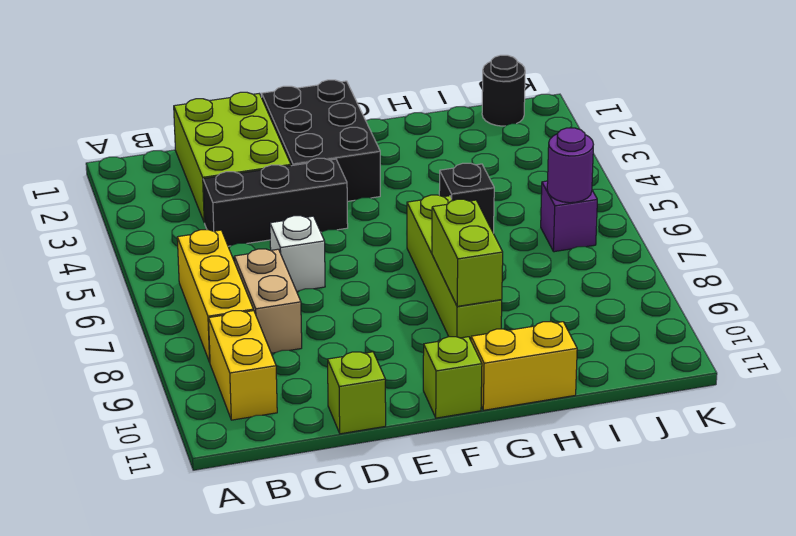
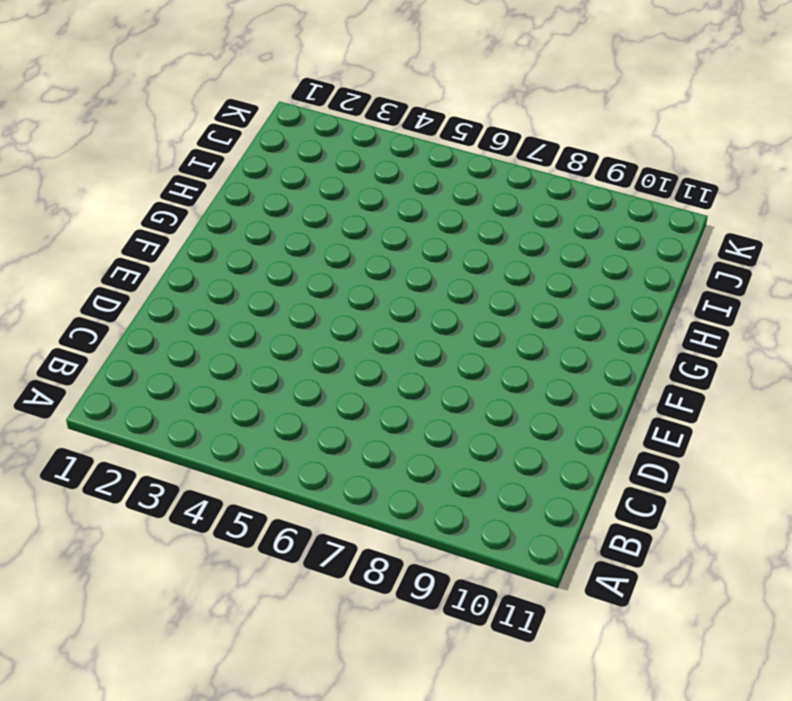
none -> yellow 1x3 brick [177,230,253,362]
none -> yellow 1x2 brick [209,311,277,420]
none -> lime 2x3 brick [174,92,291,223]

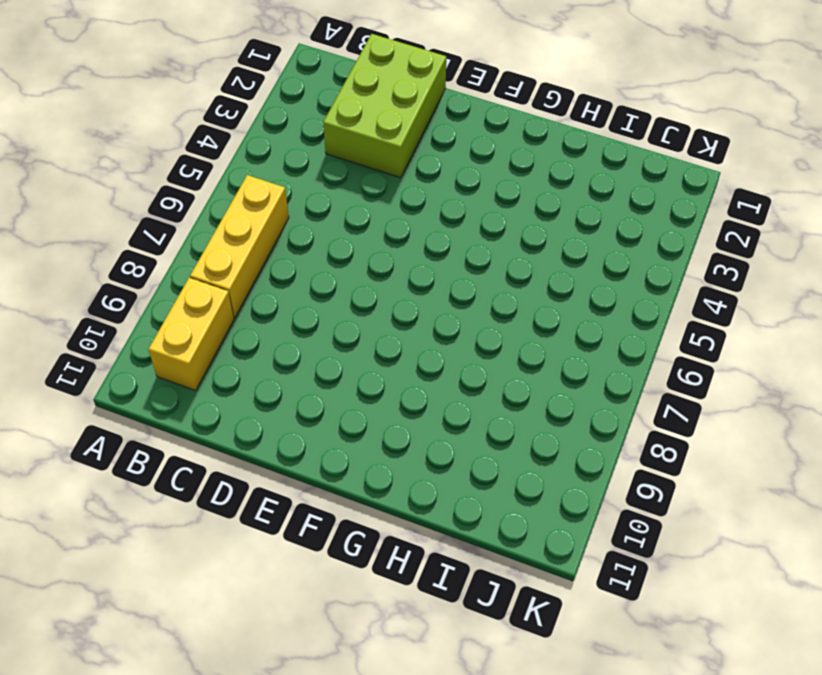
none -> black 1x3 brick [203,158,348,246]
none -> tan 1x2 brick [234,249,302,353]
none -> white 1x1 brick [270,216,325,291]

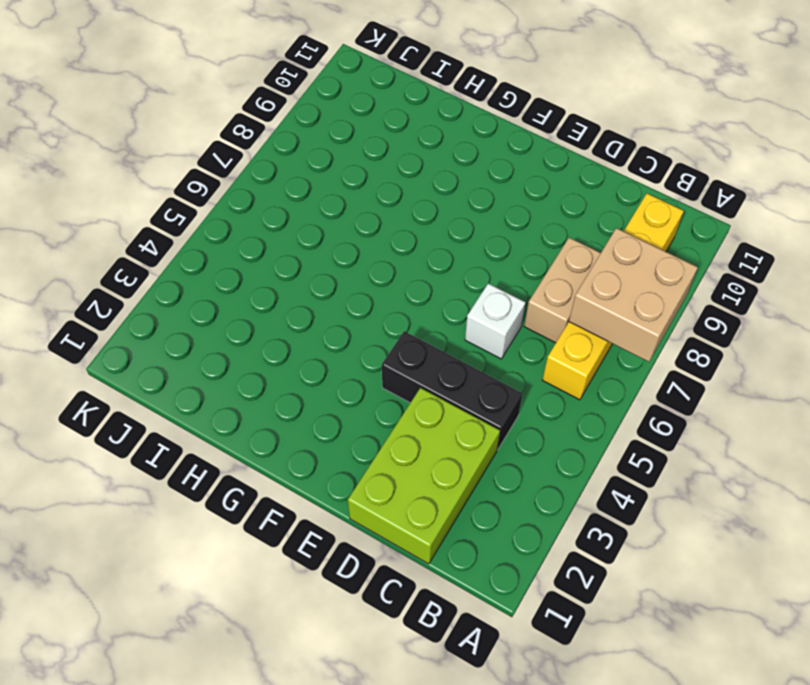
tan 2x2 brick [569,228,698,362] -> none
none -> lime 1x1 brick [328,352,386,434]
none -> black 2x3 brick [262,80,380,201]
none -> lime 1x1 brick [423,337,482,418]

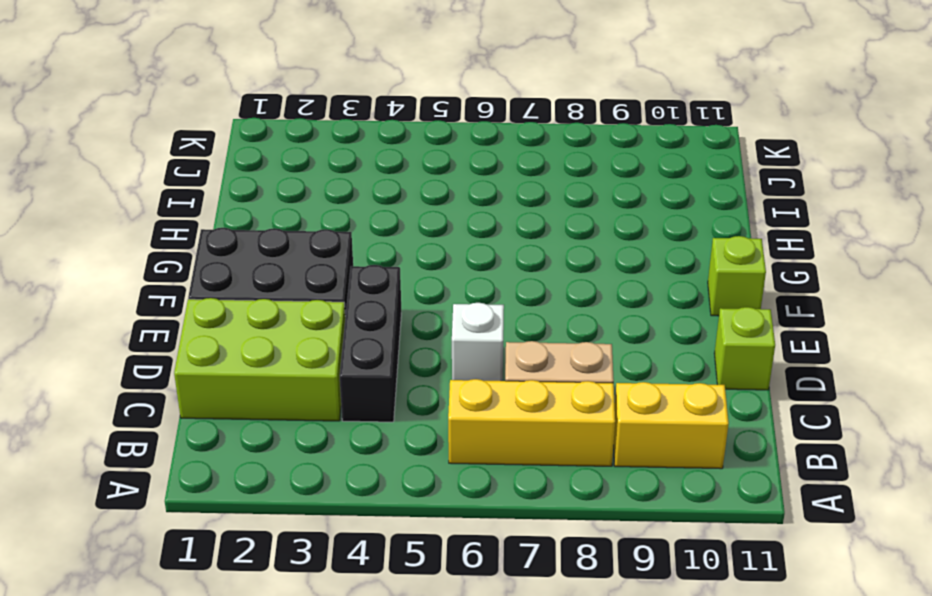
none -> lime 1x4 brick [407,195,502,340]
none -> yellow 1x2 brick [471,322,577,410]
none -> black 1x1 brick [439,163,494,233]

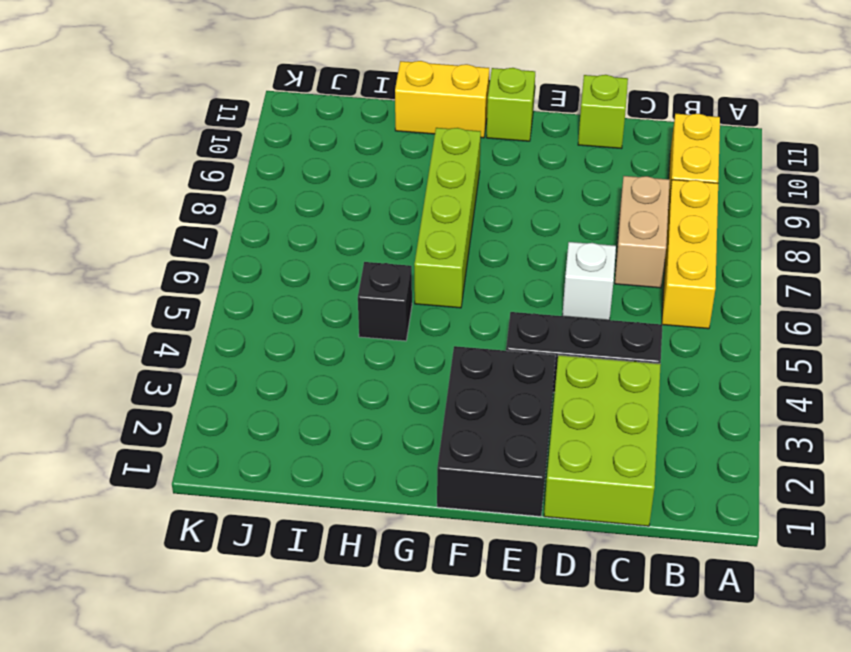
none -> black 1x1 round brick [482,55,525,126]
none -> purple 1x1 brick [541,181,597,252]
none -> lime 1x2 brick [432,199,503,306]

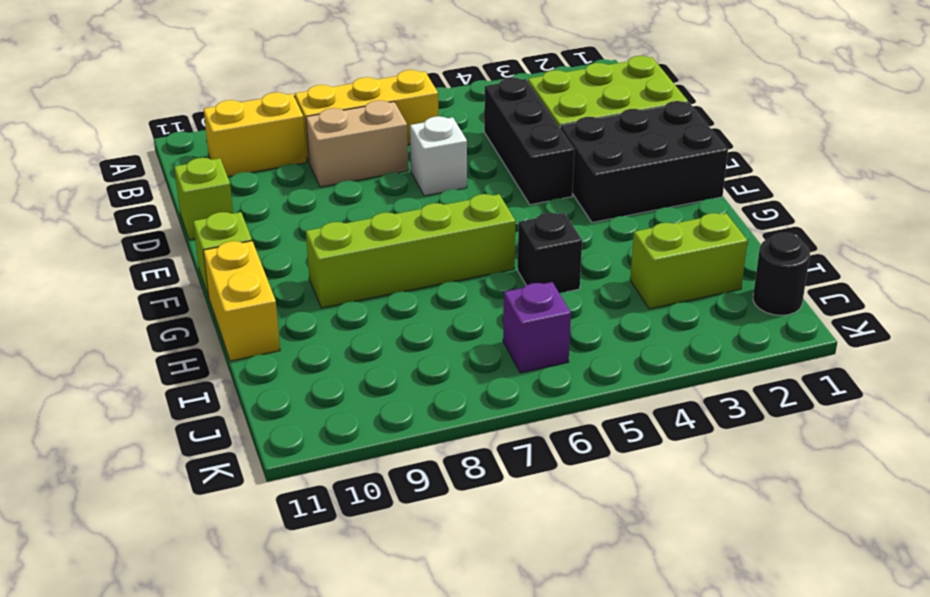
lime 1x2 brick [630,213,747,309] -> lime 1x2 brick moved to [432,199,503,306]
none -> purple 1x1 round brick [547,128,593,203]

